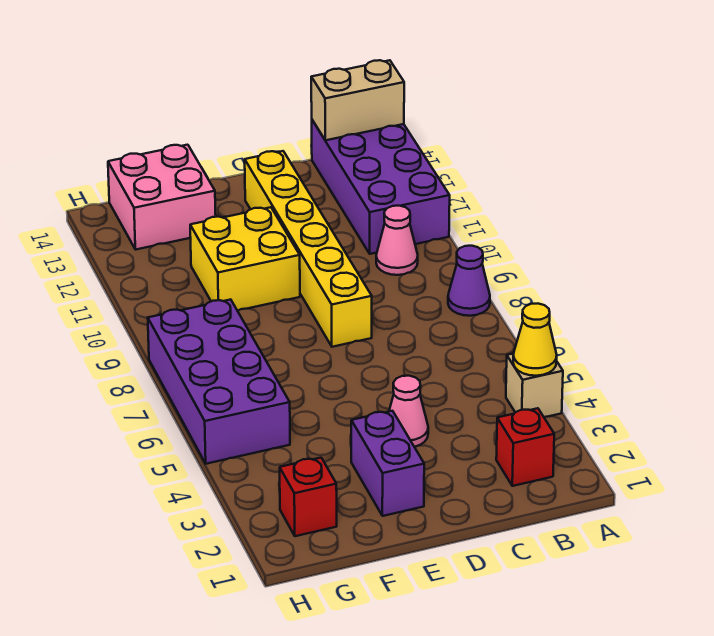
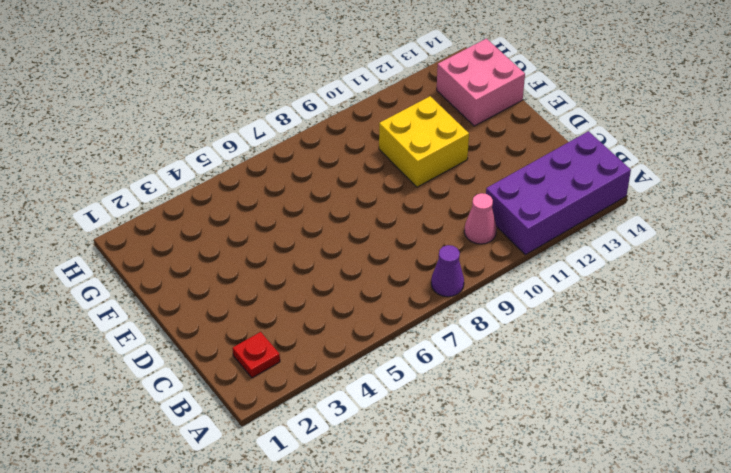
red 1x1 plate [233,332,280,378] -> red 1x1 brick [496,408,554,486]
none -> tan 1x1 brick [506,353,563,417]
none -> pink 1x1 cone [389,376,428,447]
none -> yellow 1x6 brick [245,151,372,347]

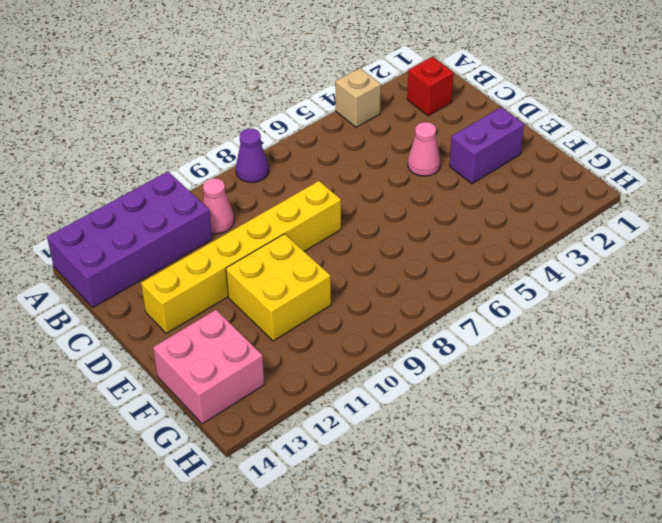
none -> red 1x1 brick [280,458,337,536]
none -> purple 2x4 brick [148,300,290,464]
none -> yellow 1x1 cone [513,304,557,376]

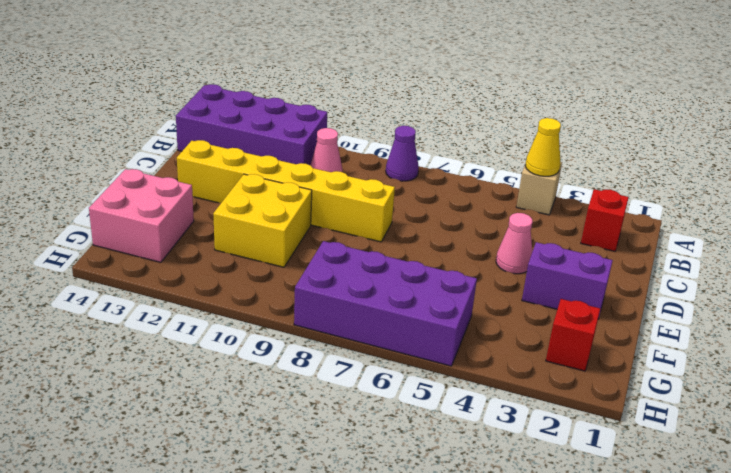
none -> tan 1x2 brick [311,60,404,140]

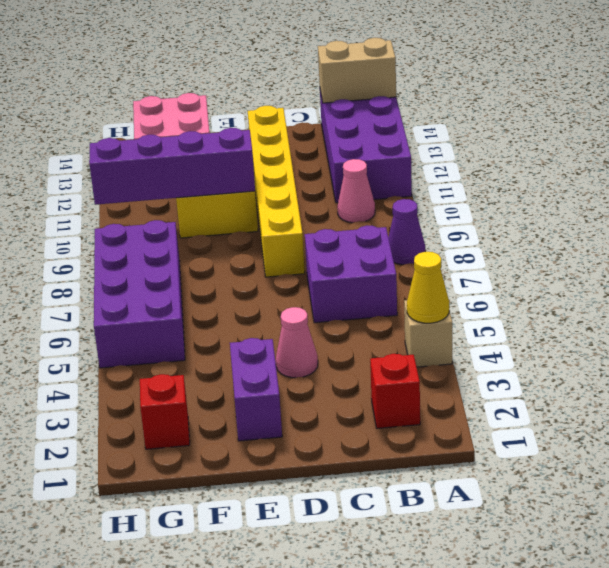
purple 2x2 brick [305,226,397,323] -> none
purple 1x4 brick [89,128,255,205] -> none

